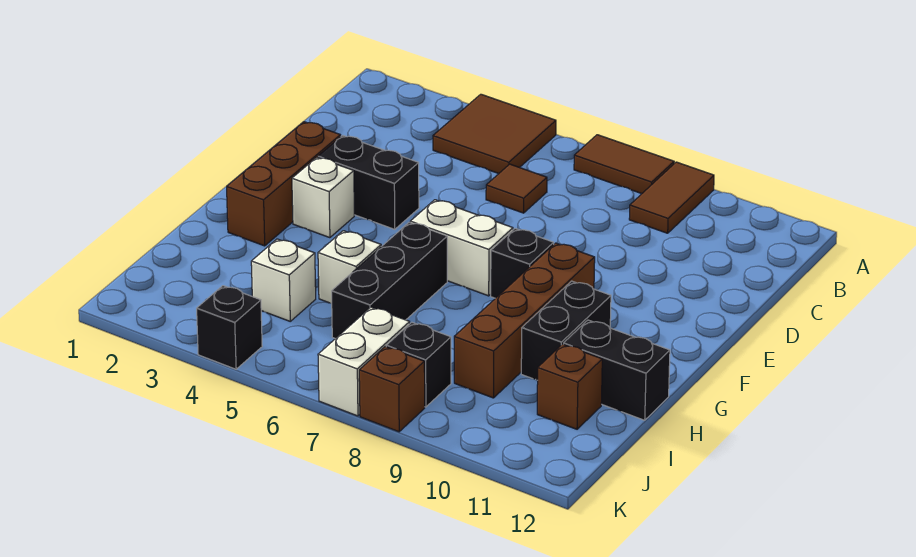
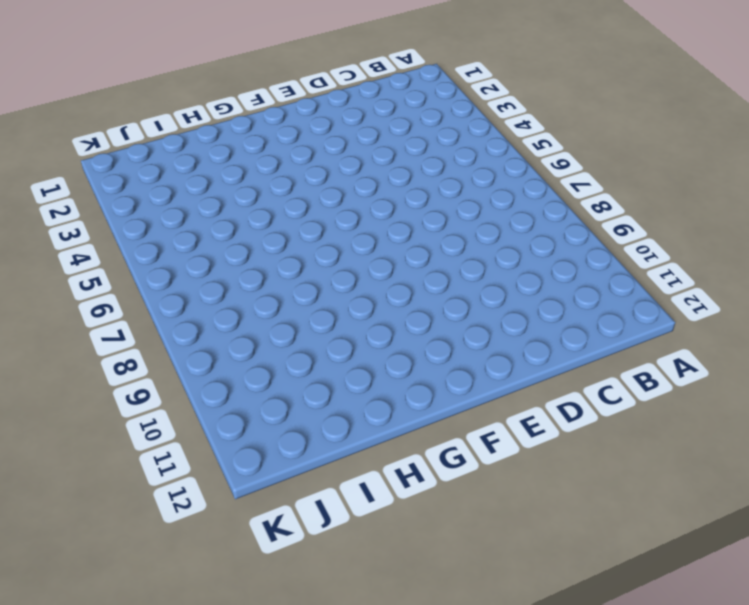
none -> brown 2x2 tile [433,94,556,174]
none -> brown 1x2 tile [574,135,674,194]
none -> brown 1x2 tile [629,162,714,233]

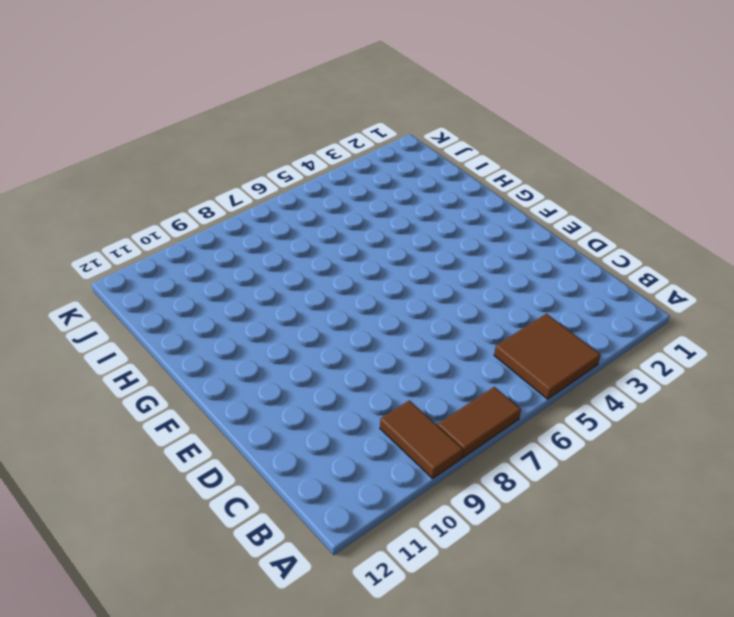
none -> brown 1x1 tile [486,164,547,213]
none -> brown 1x3 brick [227,122,341,246]
none -> black 1x2 brick [318,135,419,229]

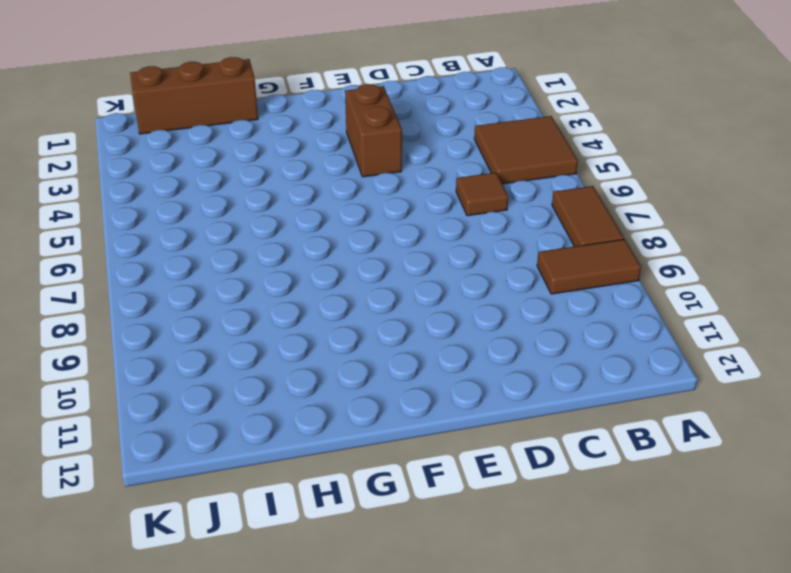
brown 1x2 brick [345,84,402,177] -> black 1x2 brick [318,135,419,229]
brown 1x3 brick [130,57,258,134] -> brown 1x3 brick moved to [227,122,341,246]
none -> white 1x1 brick [292,157,354,238]
none -> white 1x2 brick [410,200,513,296]
none -> black 1x1 brick [491,229,554,298]

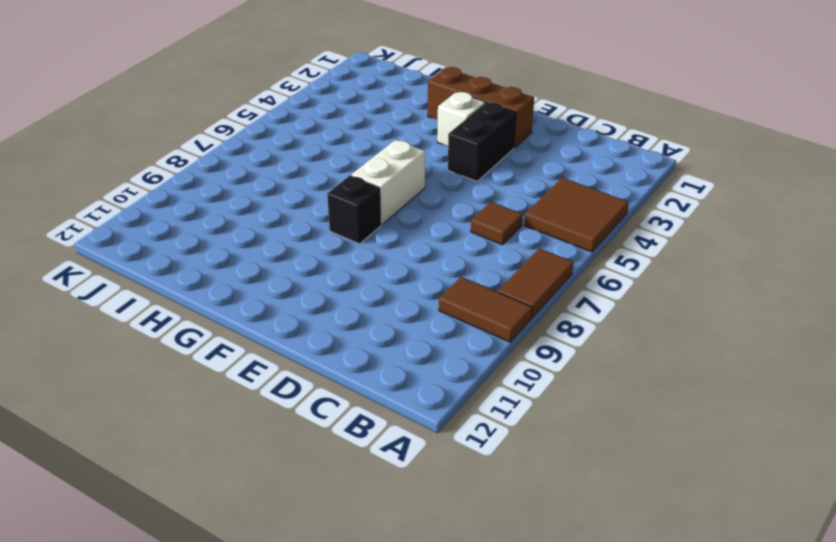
none -> brown 1x4 brick [454,243,595,398]
none -> black 1x3 brick [332,222,447,339]
none -> black 1x2 brick [521,281,611,380]

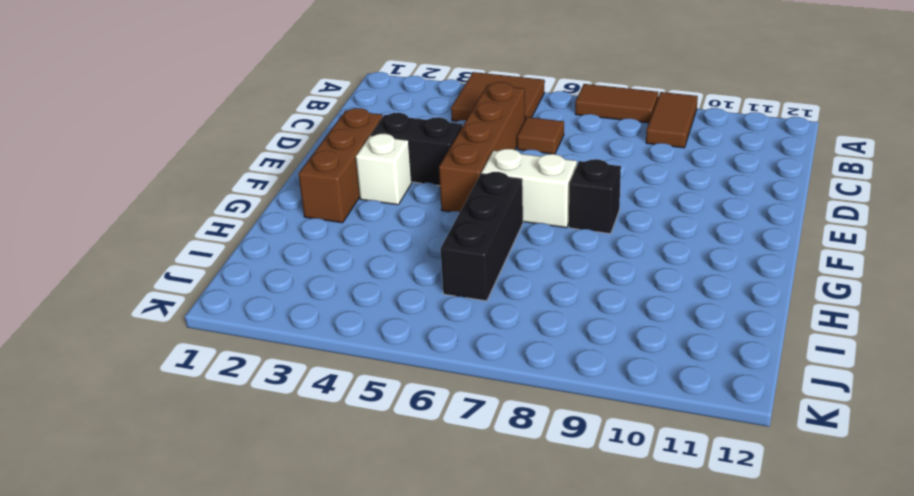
brown 1x4 brick [439,82,525,212] -> brown 1x4 brick moved to [454,243,595,398]
none -> black 1x2 brick [521,281,611,380]
none -> white 1x1 brick [318,231,381,303]
none -> black 1x2 brick [563,320,670,420]

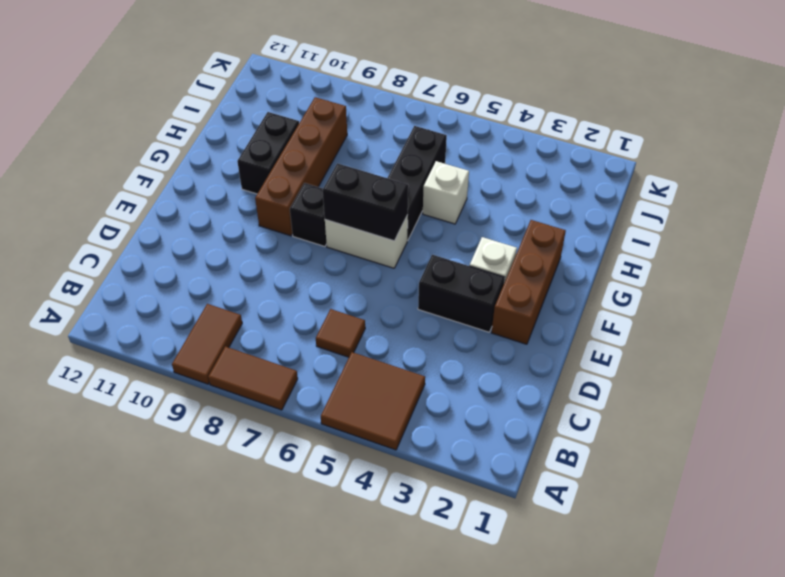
black 1x2 brick [323,163,408,241] -> black 1x2 brick moved to [563,320,670,420]
none -> white 1x1 brick [251,239,316,321]
none -> brown 1x1 brick [537,344,602,429]
none -> white 1x2 brick [318,307,410,416]

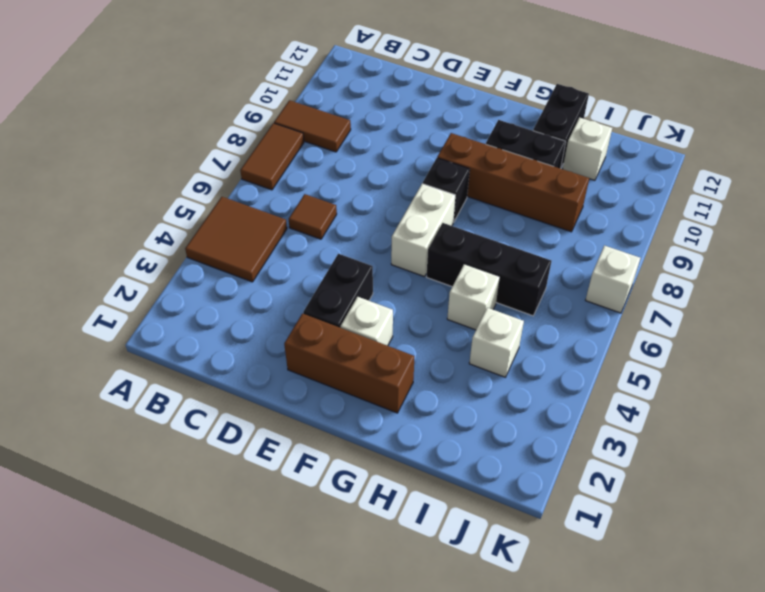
white 1x1 brick [563,118,612,180] -> brown 1x1 brick [537,344,602,429]
white 1x1 brick [586,245,640,313] -> white 1x2 brick [318,307,410,416]
none -> black 1x1 brick [386,322,451,407]
none -> black 1x1 brick [197,286,262,369]
none -> brown 1x1 brick [359,347,425,432]

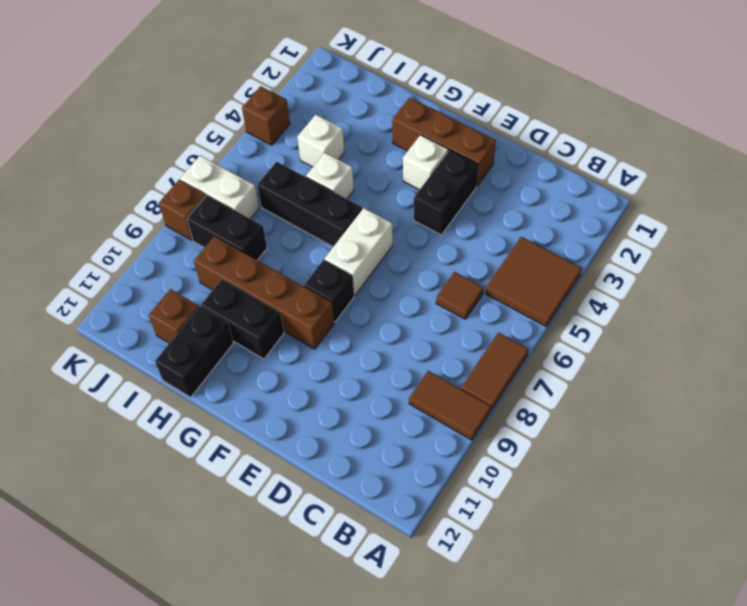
black 1x2 brick [187,195,267,260] -> black 1x1 brick [386,322,451,407]
brown 1x1 brick [242,86,290,145] -> black 1x1 brick [197,286,262,369]

